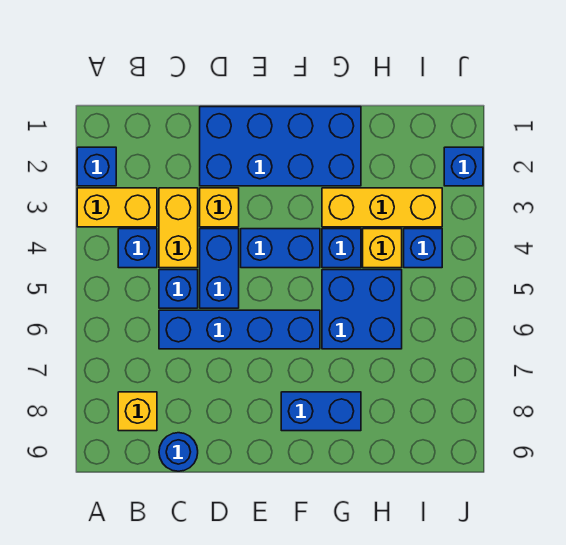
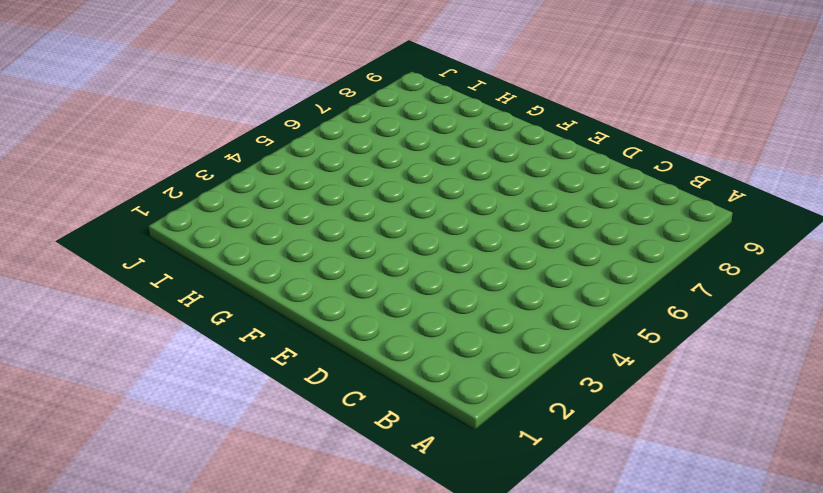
none -> blue 1x1 brick [77,147,116,186]
none -> yellow 1x2 brick [77,188,157,227]
none -> blue 1x1 brick [118,229,157,268]

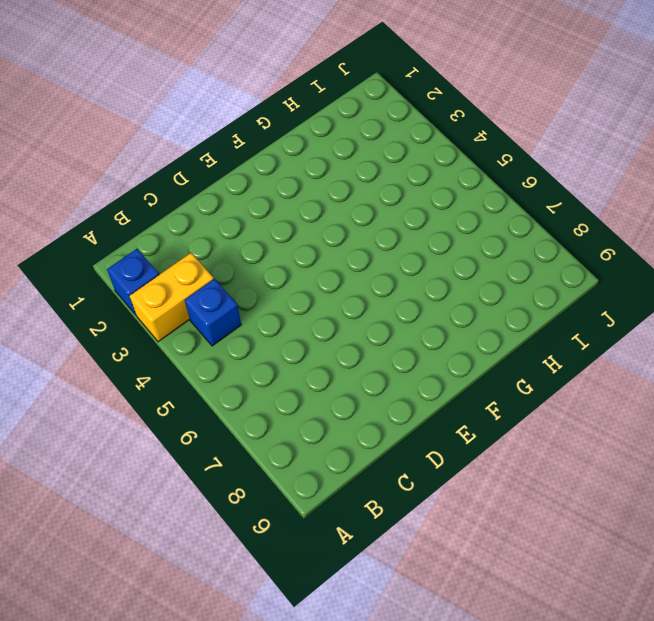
none -> yellow 1x1 brick [118,392,157,431]
none -> yellow 1x2 brick [159,188,198,268]
none -> blue 1x1 brick [159,270,198,308]

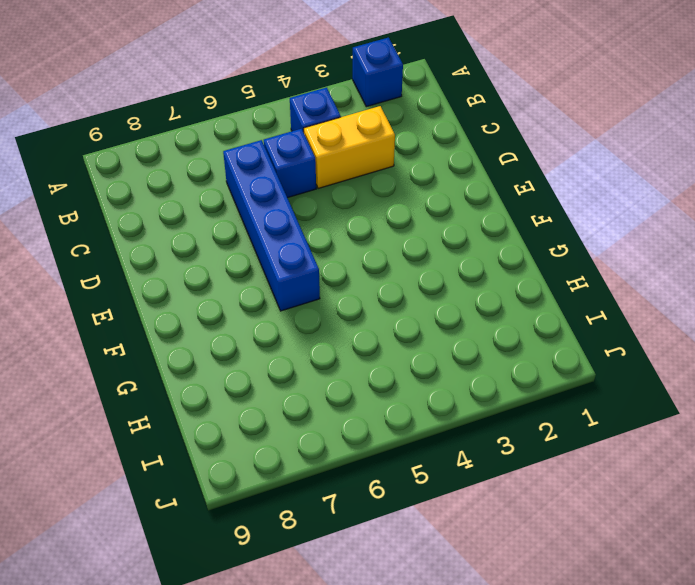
none -> yellow 1x2 brick [77,188,157,227]
none -> yellow 1x1 brick [118,392,157,431]
none -> blue 1x1 round brick [159,433,198,471]

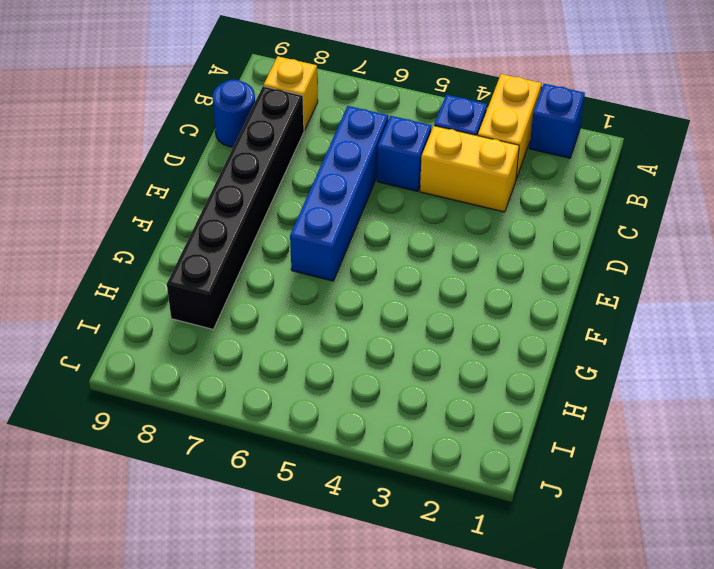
black 1x6 brick [167,86,304,329] -> blue 1x2 brick [281,392,361,431]
none -> blue 2x4 brick [200,107,361,186]
none -> yellow 1x1 brick [200,188,239,227]
none -> blue 1x2 brick [200,229,239,308]

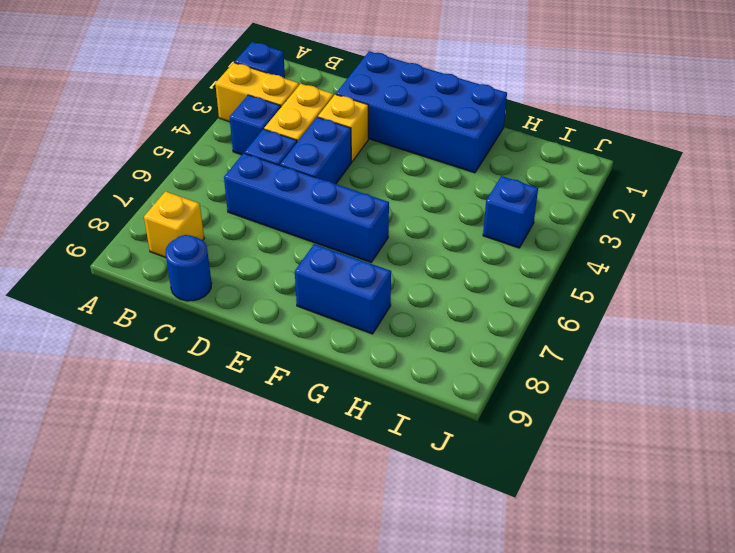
none -> blue 1x2 brick [241,229,320,268]
none -> yellow 1x3 brick [322,188,442,227]
none -> blue 1x1 brick [322,229,361,268]

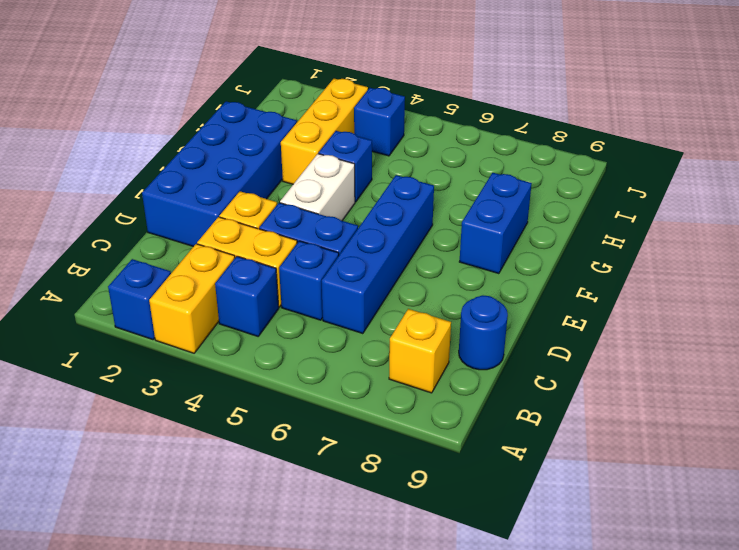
white 1x2 brick [280,154,355,221] -> blue 1x2 brick [241,229,320,268]
none -> blue 2x2 brick [322,270,402,349]
none -> yellow 1x1 brick [363,229,402,268]
none -> blue 1x1 brick [444,147,483,186]

